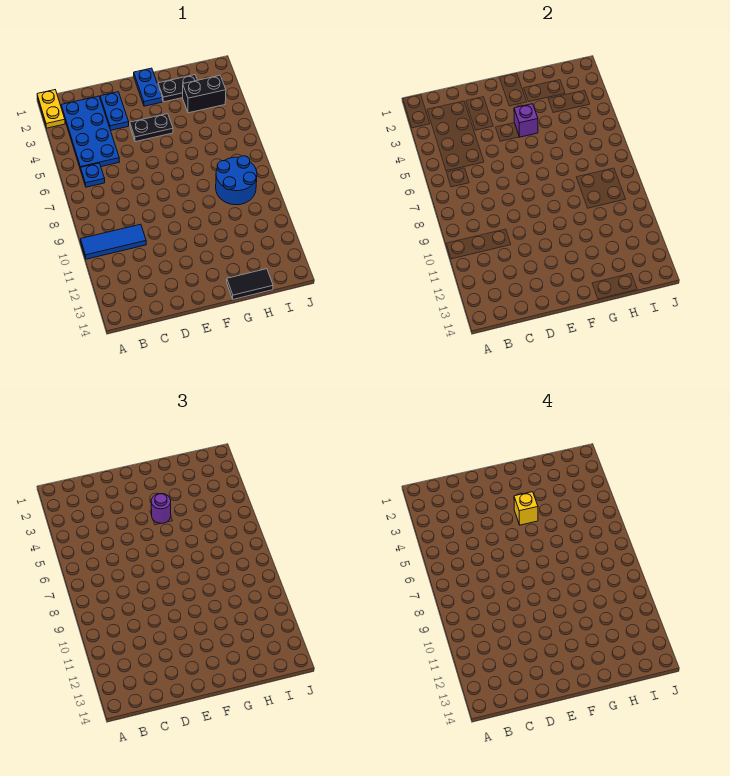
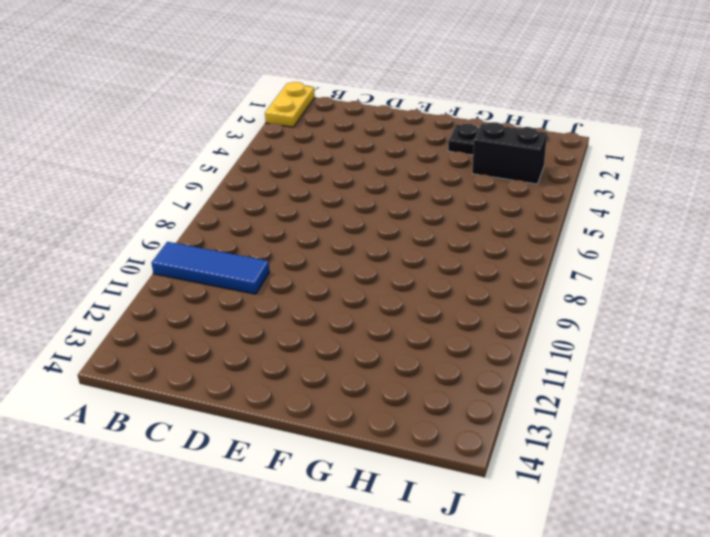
none -> blue 2x4 plate [61,96,120,170]
none -> blue 1x1 plate [81,163,105,187]
none -> blue 1x2 plate [100,92,129,130]

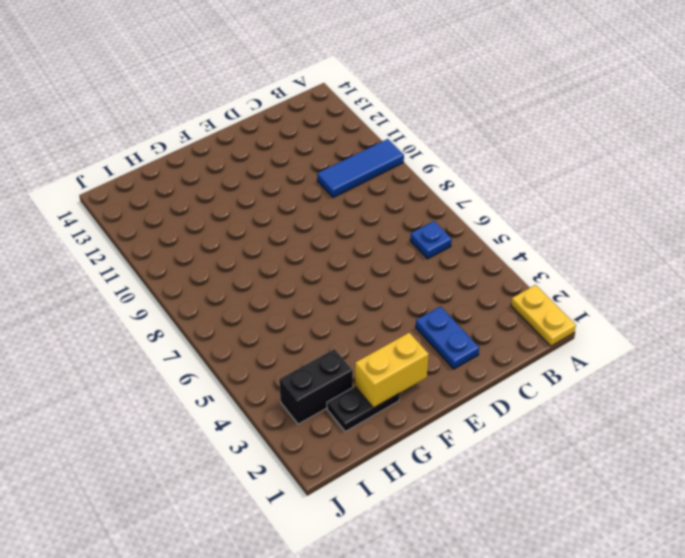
yellow 1x2 brick [355,333,429,408] -> none
none -> blue 2x4 plate [61,96,120,170]
none -> black 1x2 plate [130,114,173,142]
none -> blue 1x2 plate [134,68,162,106]

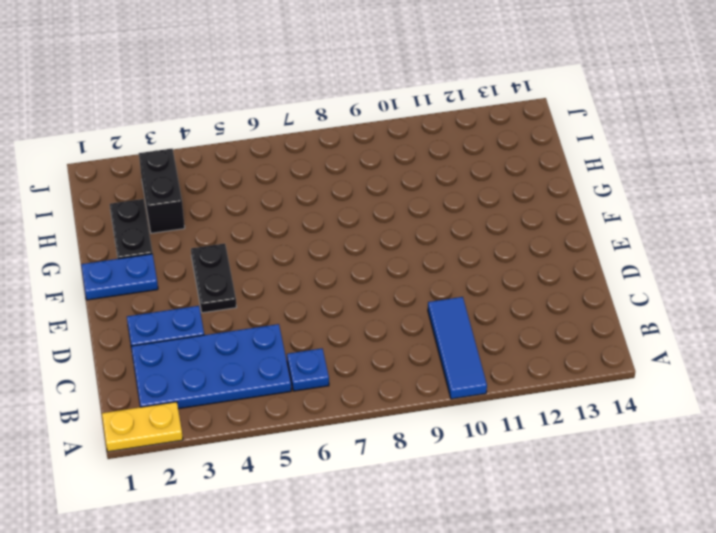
none -> black 1x2 tile [227,269,273,299]
none -> blue 2x2 round brick [216,156,257,205]
none -> purple 1x1 brick [514,104,538,137]

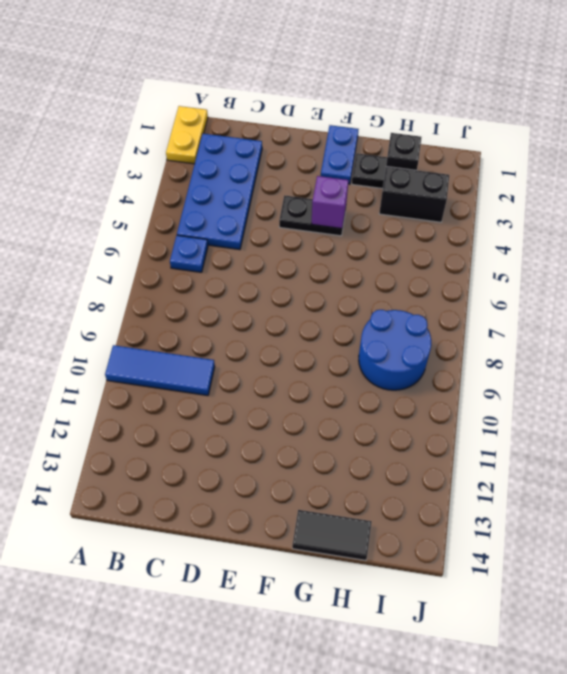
black 1x1 brick [386,133,422,170] -> none
none -> blue 1x2 plate [100,92,129,130]
none -> purple 1x1 round brick [151,494,171,523]
none -> yellow 1x1 brick [514,492,538,525]

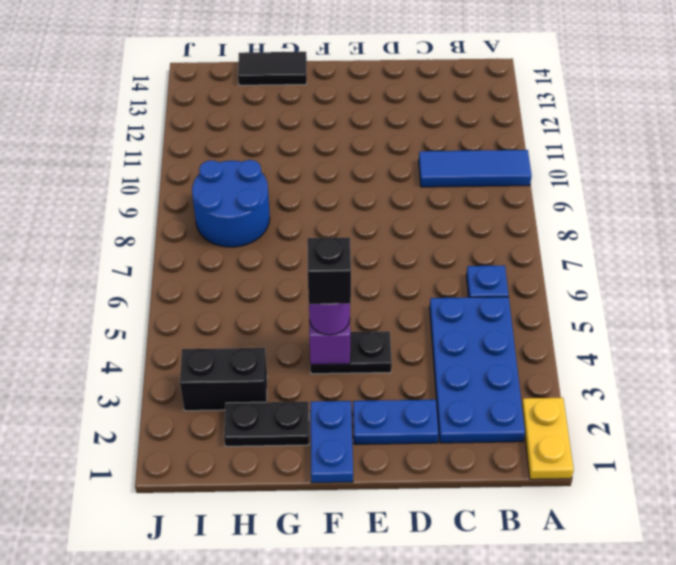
blue 1x2 plate [353,400,439,444] -> blue 1x2 plate turned to [100,92,129,130]
black 1x1 brick [307,237,351,304] -> yellow 1x1 brick [514,492,538,525]

